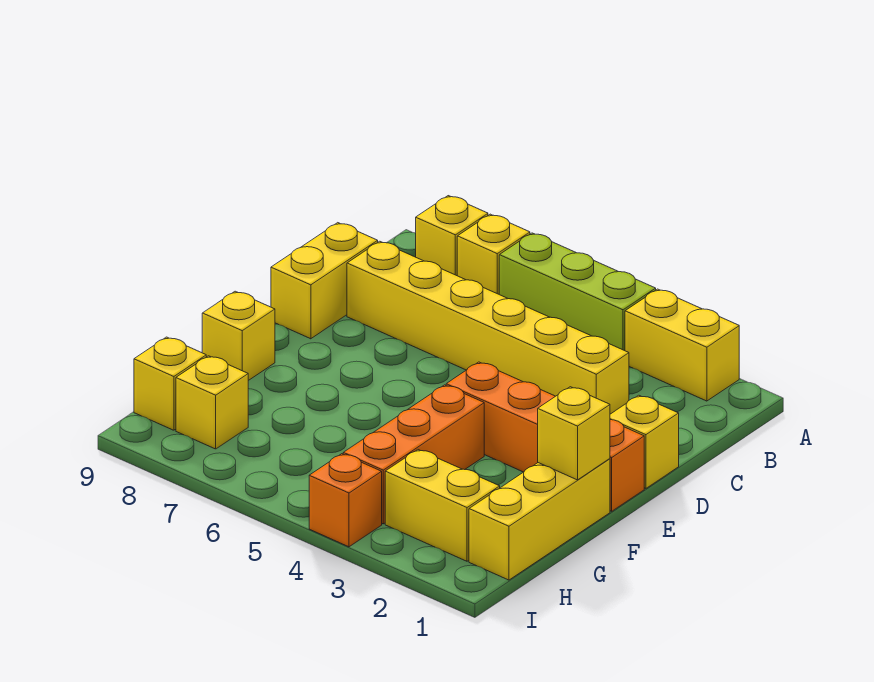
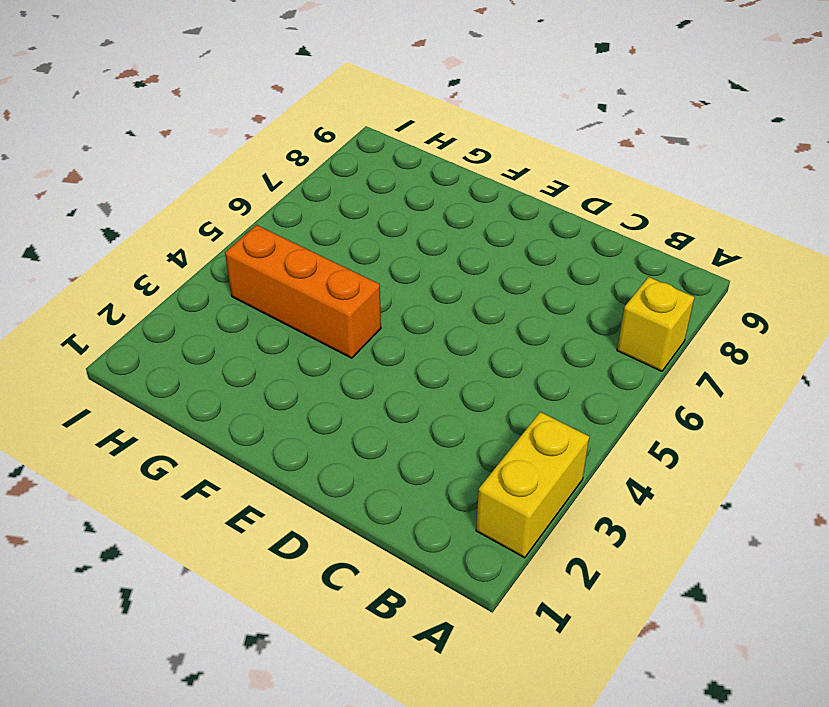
none -> lime 1x3 brick [499,233,656,351]
none -> yellow 1x1 brick [416,196,488,276]
none -> yellow 1x6 brick [347,241,629,414]

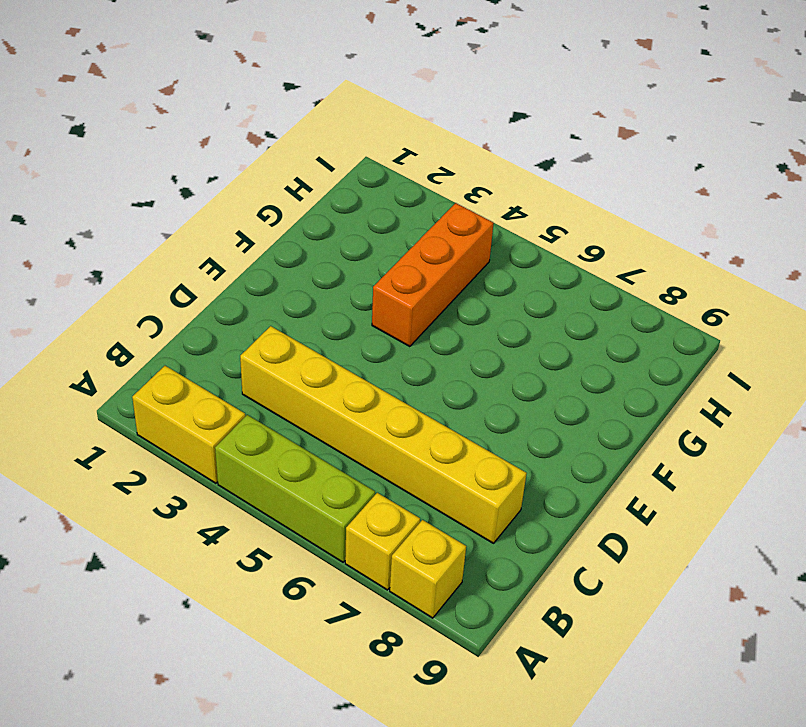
none -> yellow 1x2 brick [271,223,378,339]
none -> yellow 1x1 brick [610,395,679,488]
none -> orange 1x4 brick [446,362,644,511]

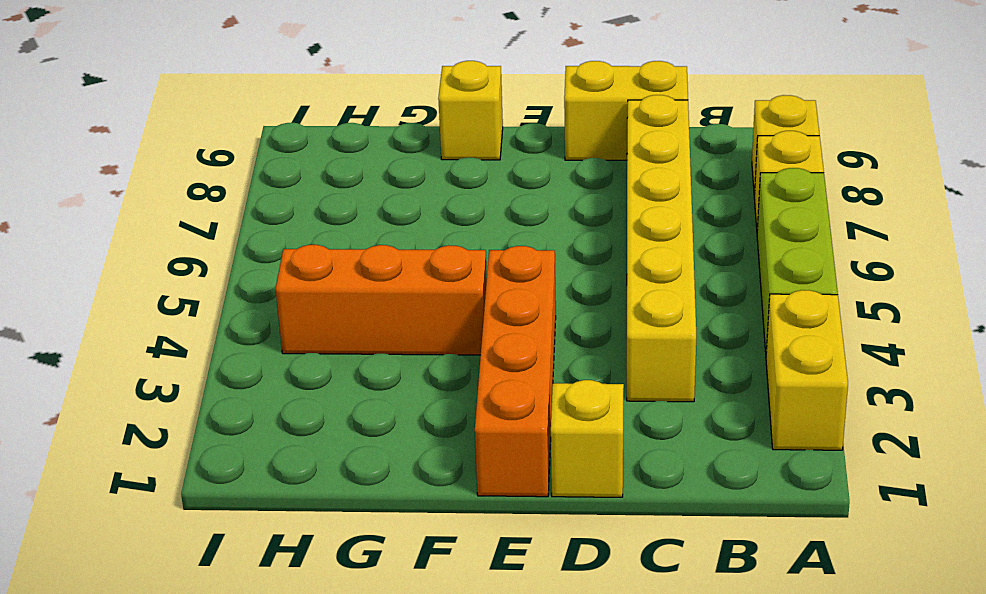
none -> yellow 1x3 brick [469,459,610,580]
none -> yellow 1x2 brick [385,450,500,561]
none -> yellow 1x1 brick [176,356,248,449]

